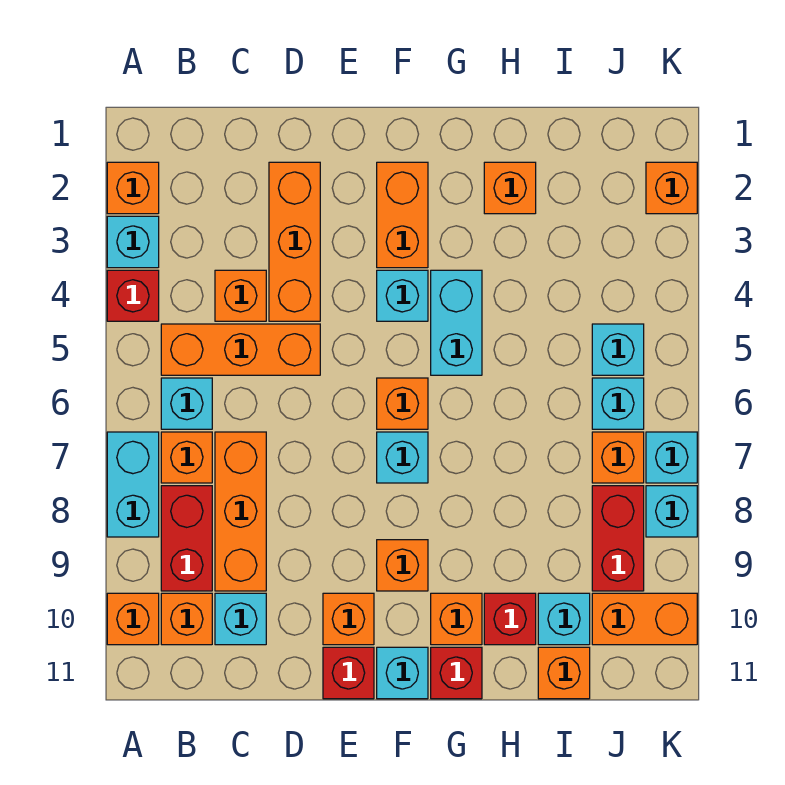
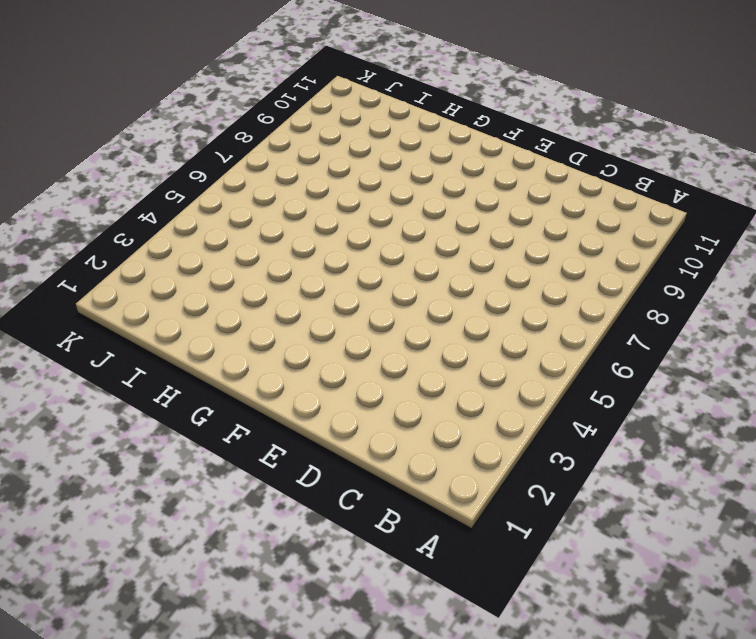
none -> orange 1x1 brick [107,162,159,214]
none -> cyan 1x1 brick [107,216,159,268]
none -> red 1x1 brick [107,270,159,321]
none -> cyan 1x2 brick [107,432,159,537]

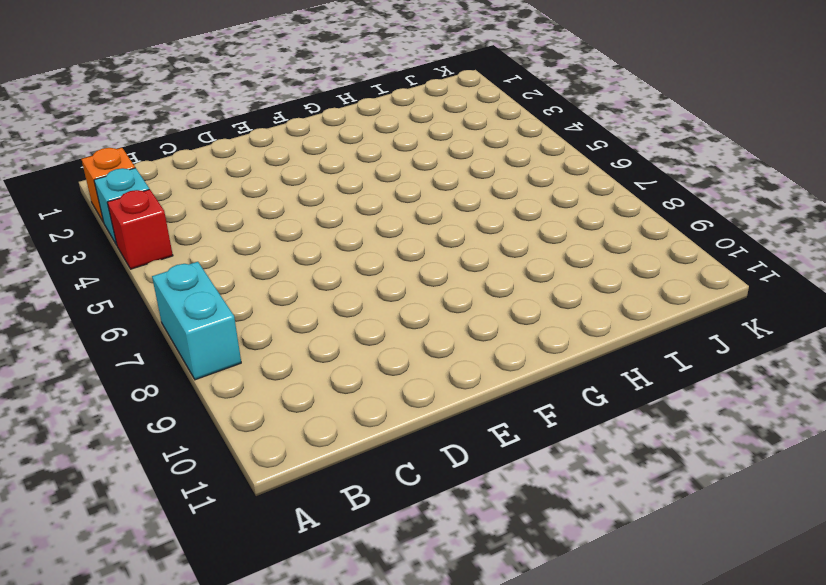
none -> orange 1x1 brick [107,593,159,645]
none -> orange 1x3 brick [161,324,320,375]
none -> cyan 1x1 brick [161,378,212,429]
none -> orange 1x1 brick [161,432,212,483]

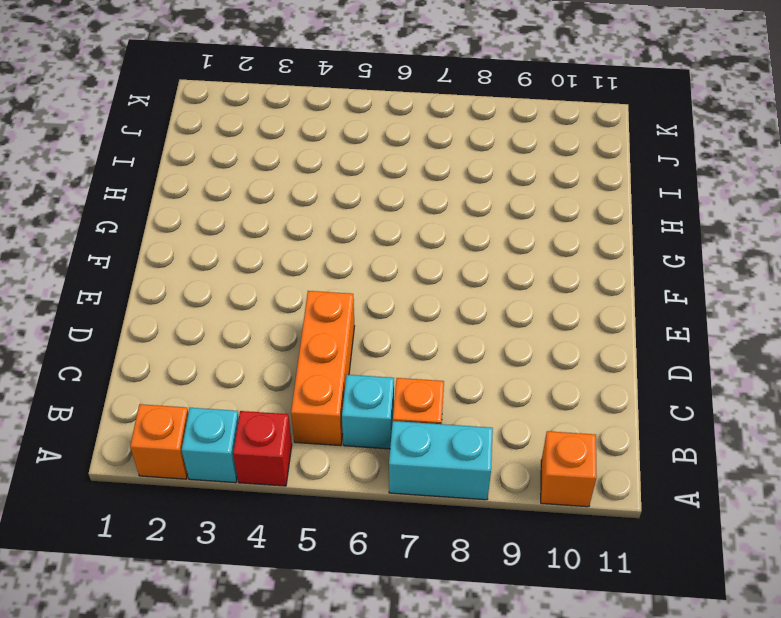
none -> red 1x2 brick [161,486,212,591]
none -> orange 1x1 brick [161,593,212,645]
none -> orange 1x1 brick [215,270,266,321]
none -> orange 1x3 brick [215,432,266,591]

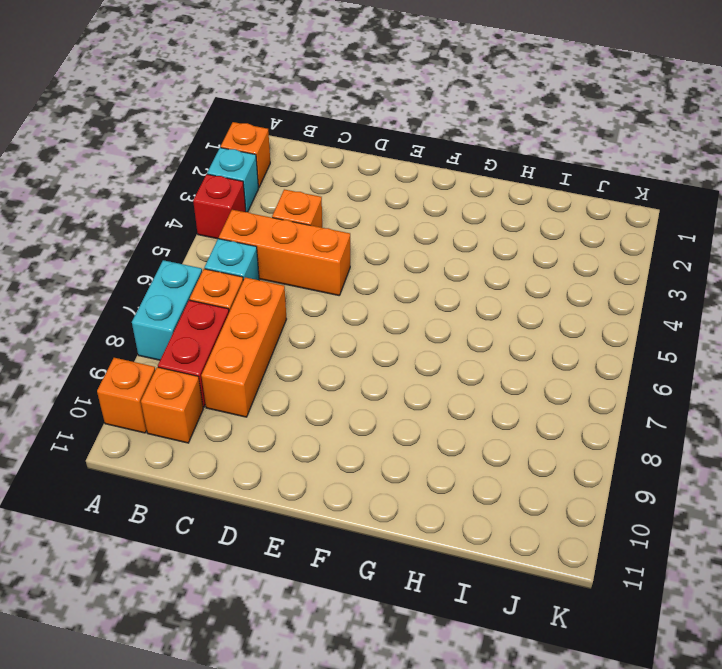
none -> cyan 1x1 brick [215,593,266,645]
none -> orange 1x3 brick [269,162,320,321]
none -> orange 1x1 brick [323,593,374,645]
none -> red 1x1 brick [323,647,374,699]

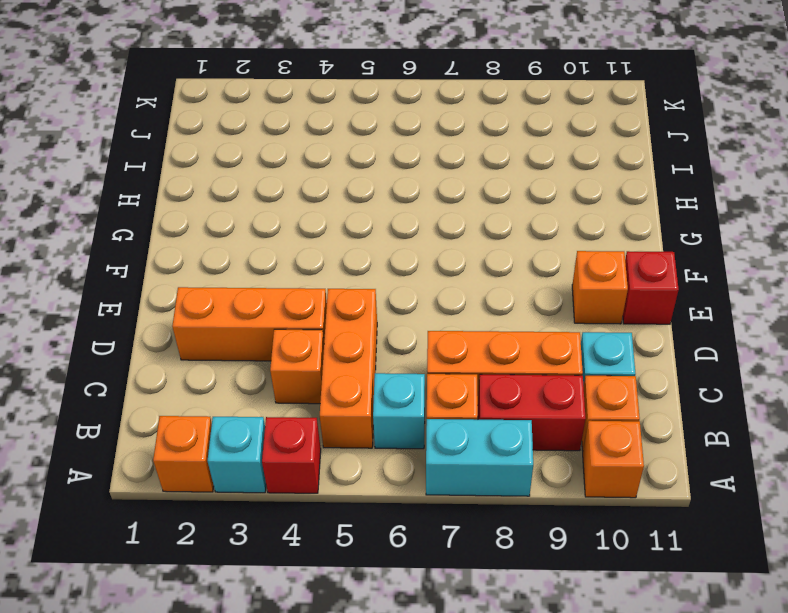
none -> orange 1x2 brick [377,162,428,268]
none -> cyan 1x1 brick [377,270,428,321]
none -> orange 1x1 brick [377,378,428,429]
none -> cyan 1x1 brick [377,432,428,483]

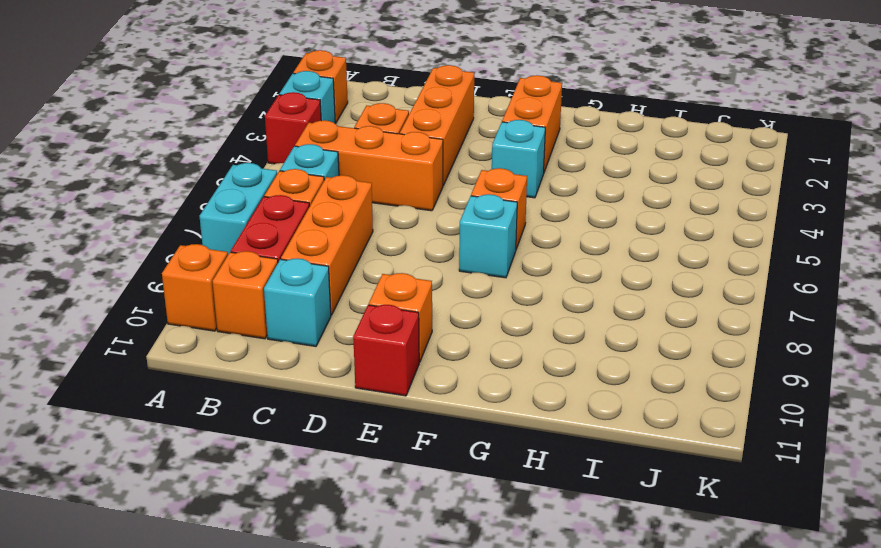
none -> orange 1x1 brick [377,540,428,591]
none -> cyan 1x1 brick [377,647,428,699]
none -> cyan 1x2 brick [431,270,482,375]
none -> orange 1x1 brick [431,593,482,645]

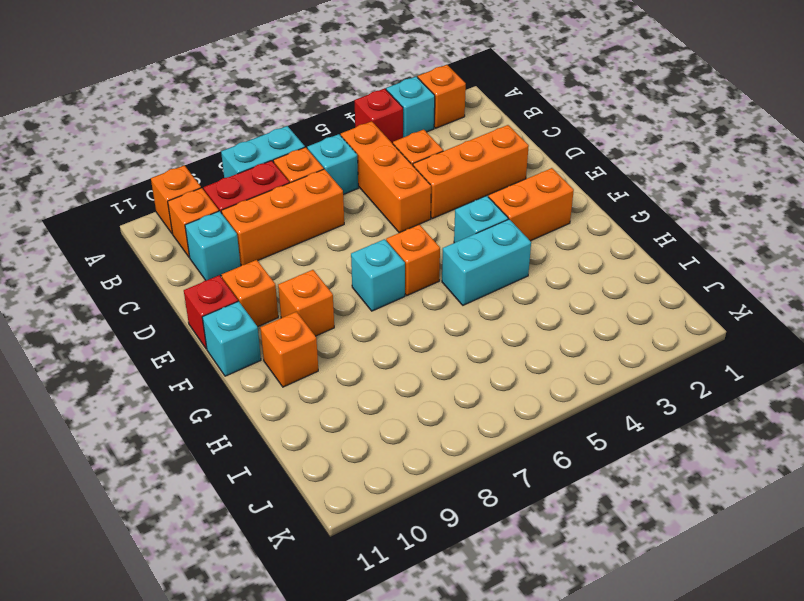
none -> red 1x1 brick [431,647,482,699]
none -> orange 1x1 brick [484,162,536,214]
none -> red 1x1 brick [484,593,536,645]
none -> cyan 1x1 brick [538,593,590,645]

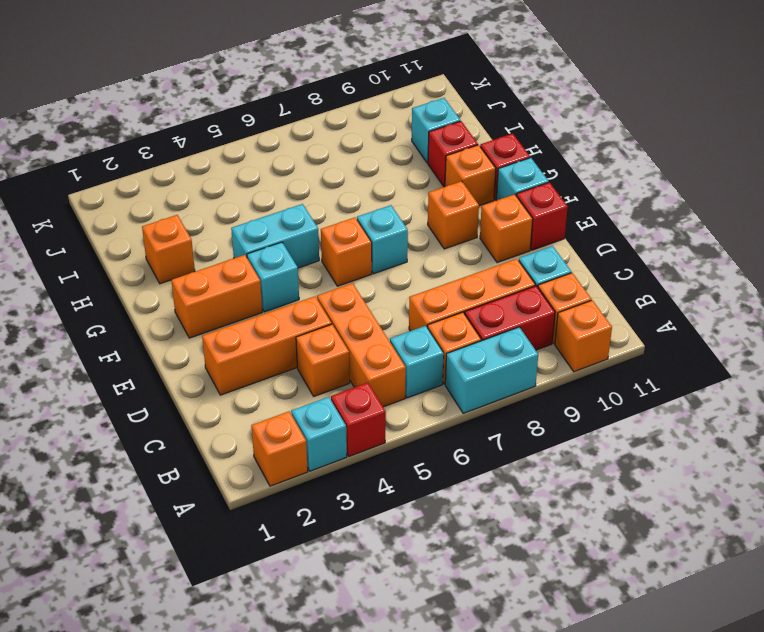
none -> orange 1x1 brick [538,647,590,699]
none -> cyan 1x1 brick [592,324,644,375]
none -> cyan 1x1 brick [592,378,644,429]
none -> orange 1x1 brick [592,432,644,483]

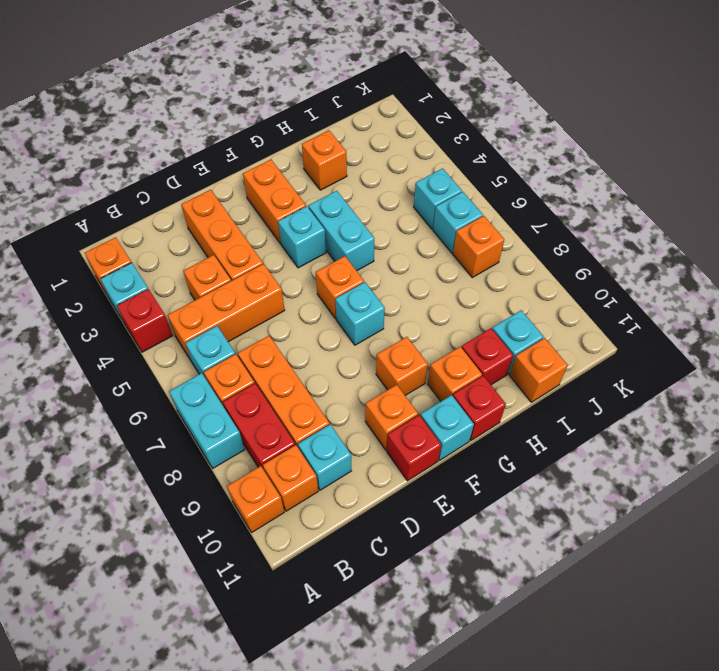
none -> red 1x2 brick [592,486,644,591]
none -> orange 1x2 brick [592,593,697,645]
none -> orange 1x1 brick [646,162,697,214]
none -> cyan 1x1 brick [646,432,697,483]

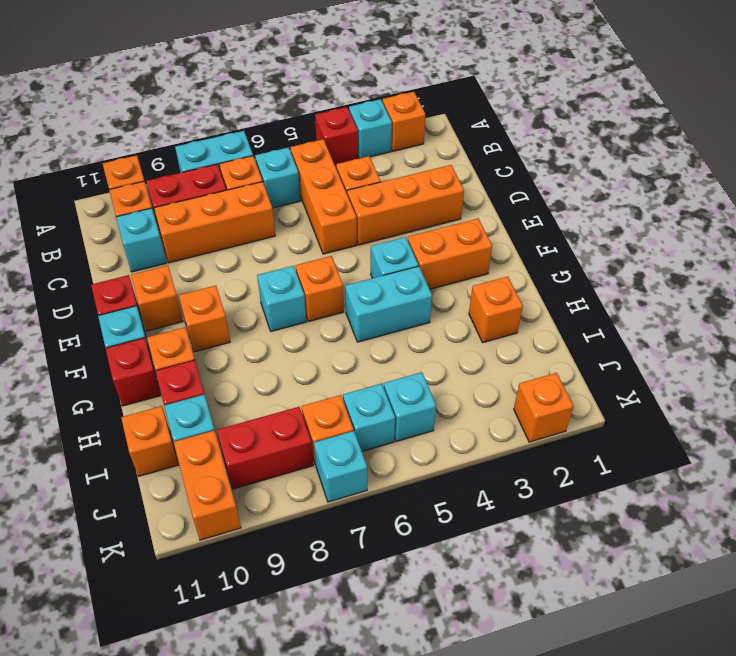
none -> cyan 1x1 brick [646,486,697,537]

